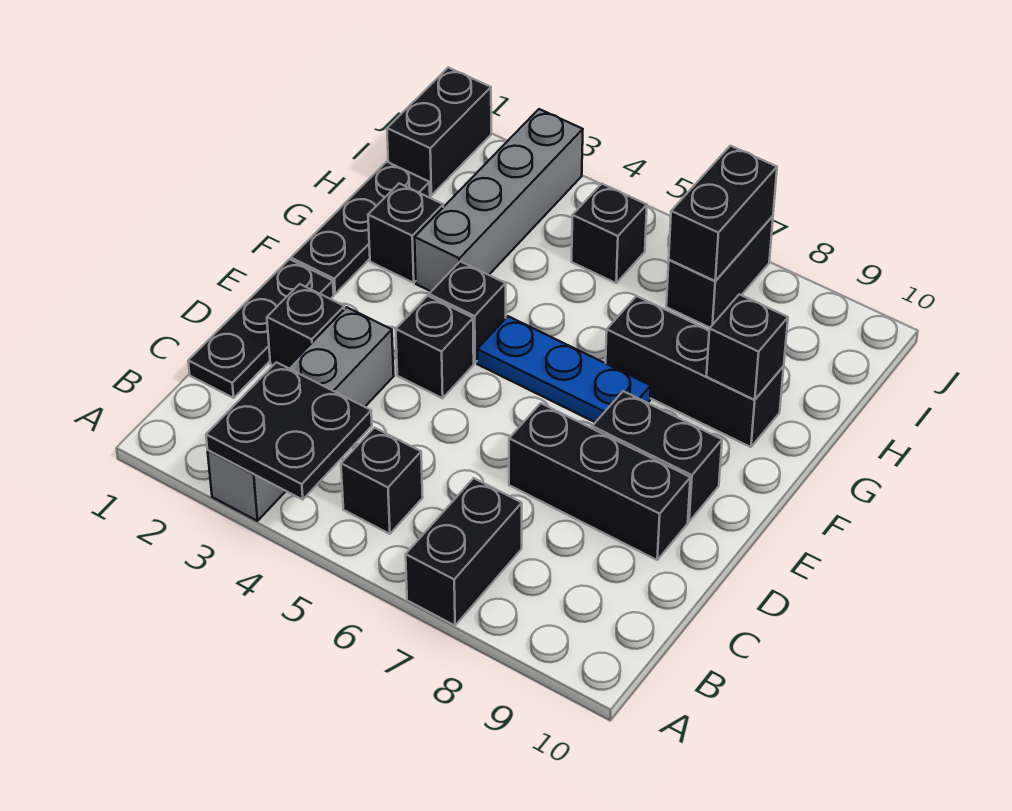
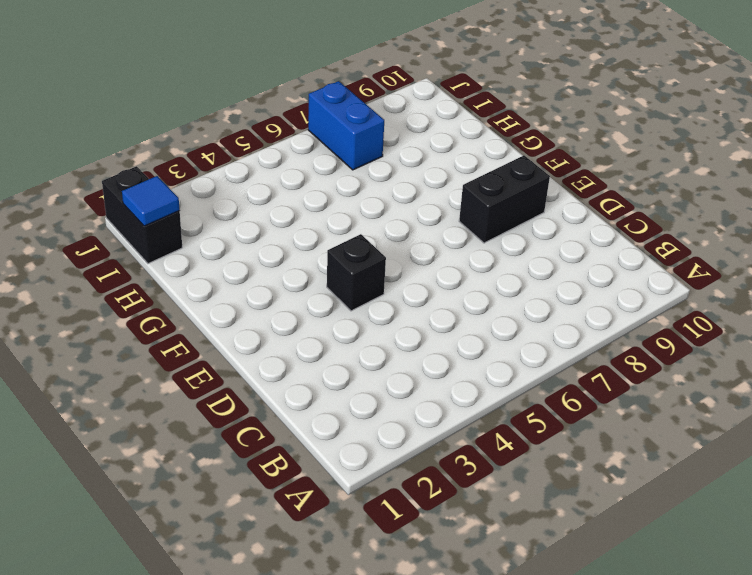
blue 1x1 tile [122,176,180,226] -> none
blue 1x2 brick [308,81,384,170] -> black 1x2 brick [666,216,773,328]
none -> grey 1x4 brick [208,307,394,521]
none -> black 1x2 brick [406,478,522,625]
none -> black 1x1 brick [341,428,423,534]

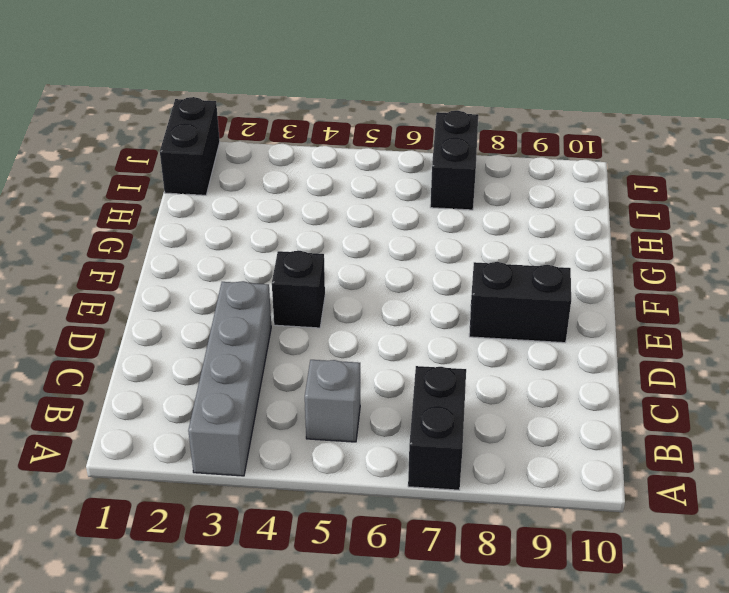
grey 1x1 brick [305,360,360,442] -> black 1x1 brick [341,428,423,534]
none -> black 1x3 plate [188,259,334,398]
none -> black 1x1 brick [267,284,344,368]
none -> black 1x3 brick [509,403,690,560]

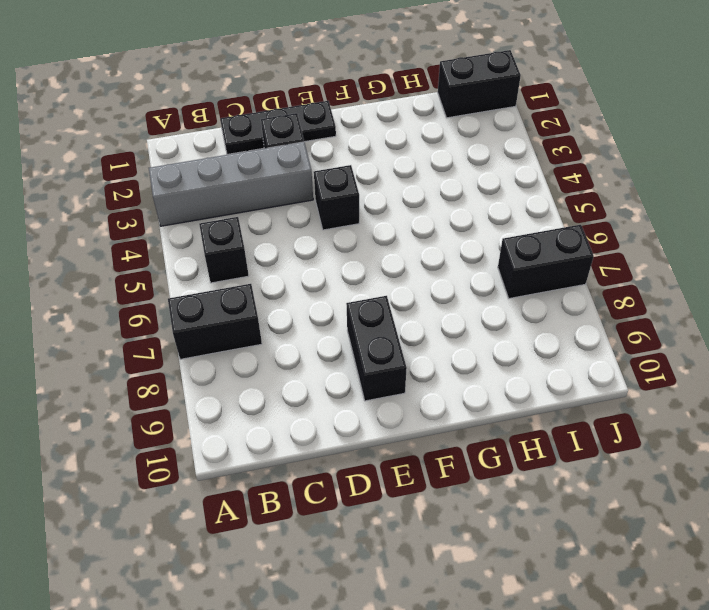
none -> black 1x3 brick [509,403,690,560]
none -> black 1x3 plate [291,162,430,294]
none -> black 1x1 brick [429,261,506,363]

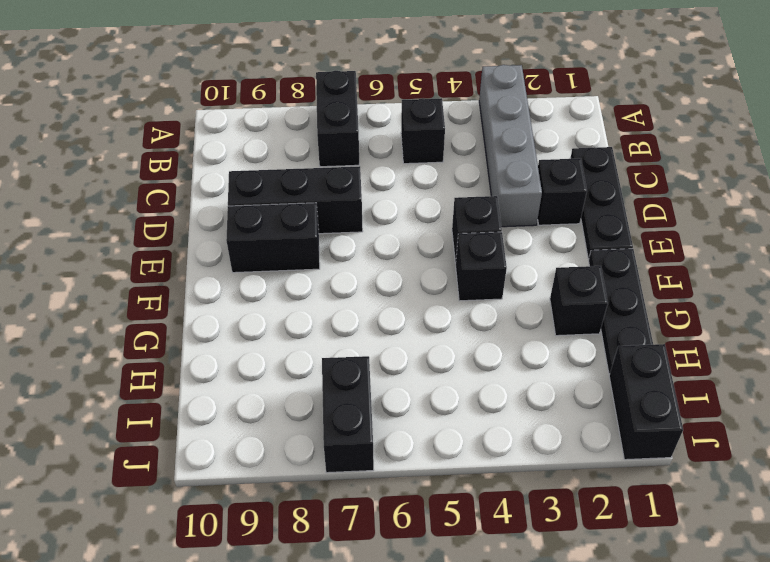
none -> blue 1x3 plate [477,316,651,422]
none -> grey 1x4 brick [415,109,583,291]
none -> black 1x3 brick [606,296,784,447]

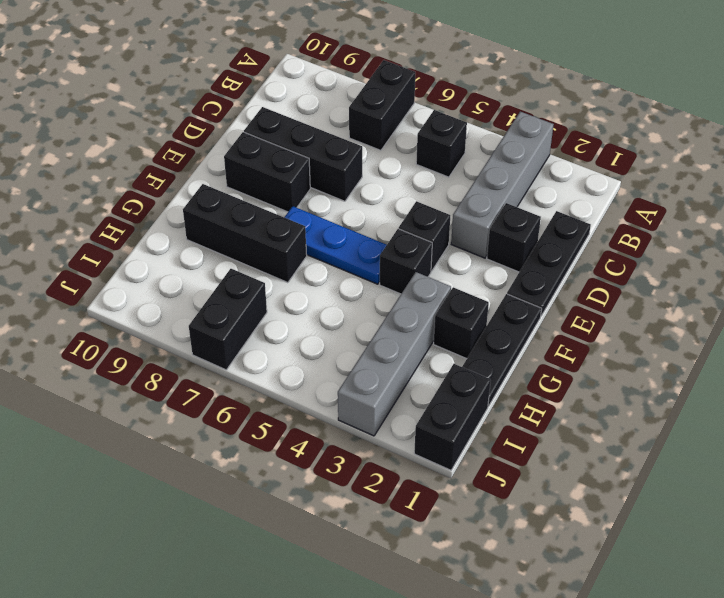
none -> black 1x1 brick [572,184,647,283]
none -> black 2x2 plate [206,362,372,500]
none -> black 1x1 brick [706,294,788,400]

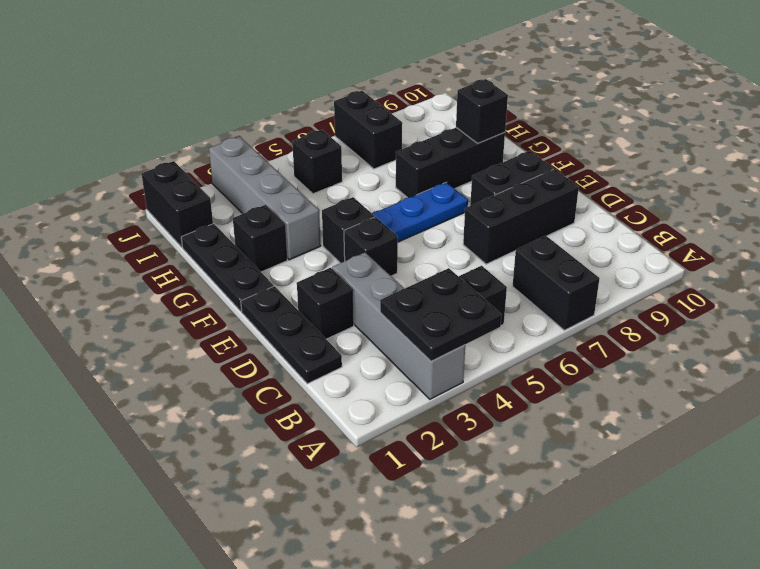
none -> black 1x2 brick [669,146,777,281]

